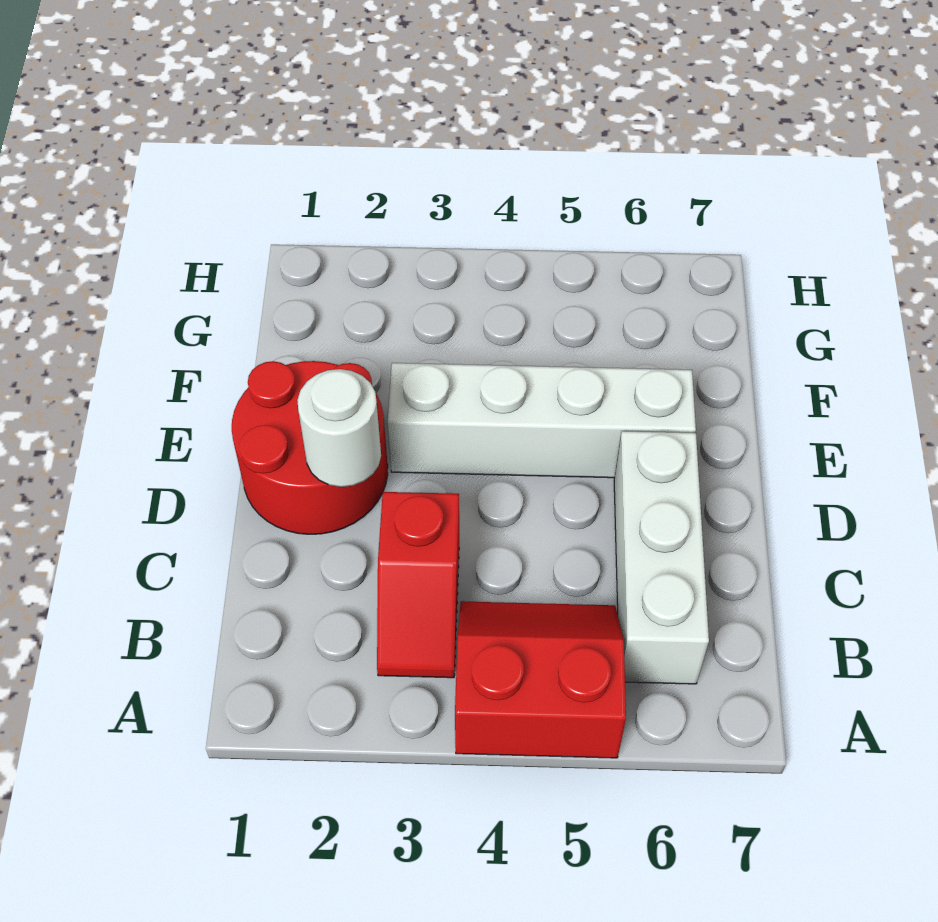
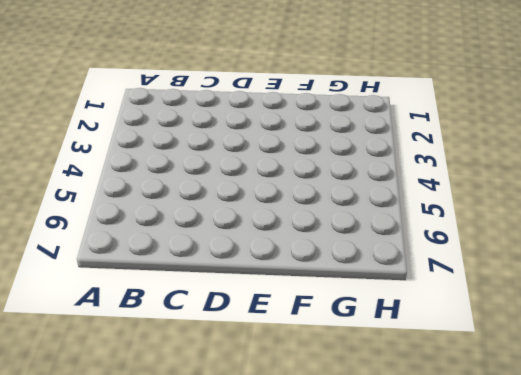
none -> red 2x2 slope [455,601,626,758]
none -> red 1x2 slope [377,492,459,678]

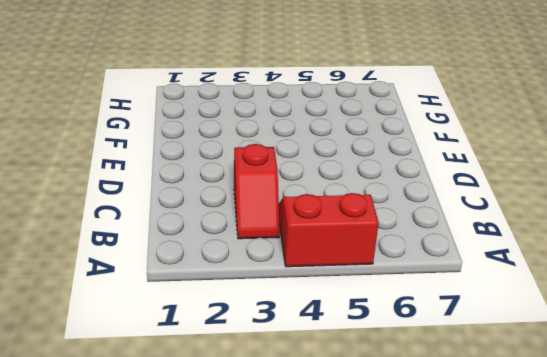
none -> white 1x3 brick [614,431,709,684]
none -> red 2x2 round brick [232,361,388,534]

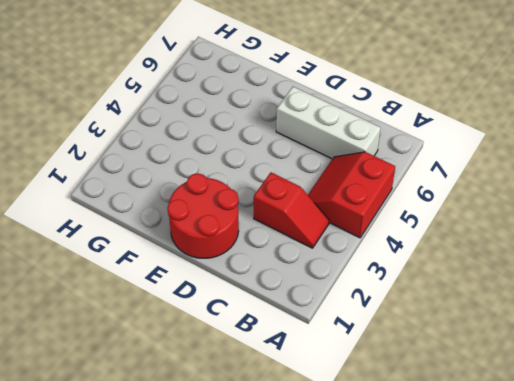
none -> white 1x4 brick [388,363,696,478]
none -> white 1x1 round brick [297,369,381,487]

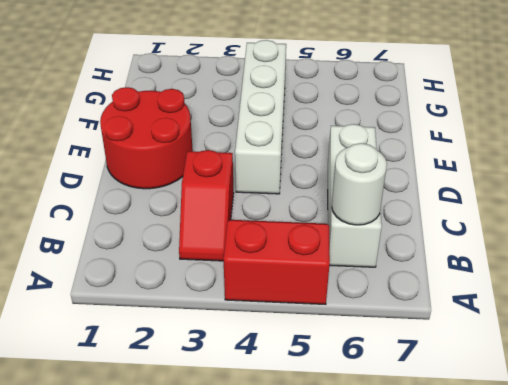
white 1x1 round brick [332,143,387,225] -> white 1x1 round brick moved to [297,369,381,487]
white 1x4 brick [235,40,286,194] -> white 1x4 brick turned to [388,363,696,478]

